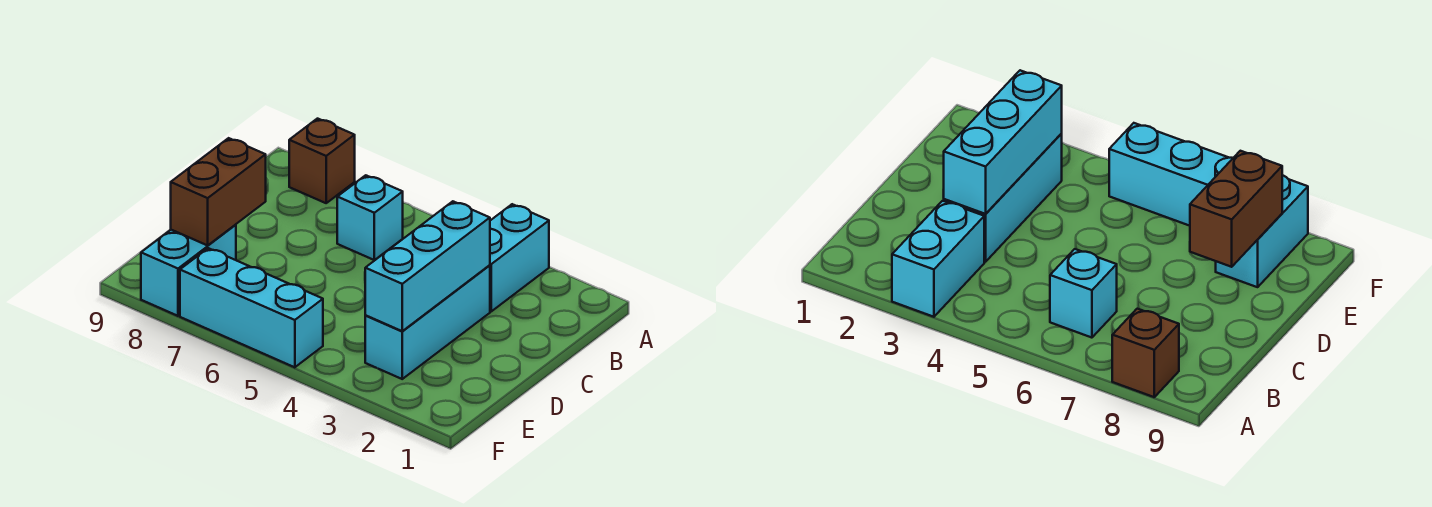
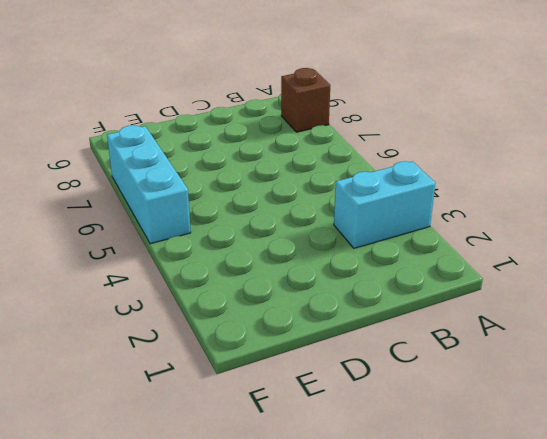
none -> cyan 1x1 brick [337,175,403,260]
none -> cyan 1x3 brick [365,265,490,379]

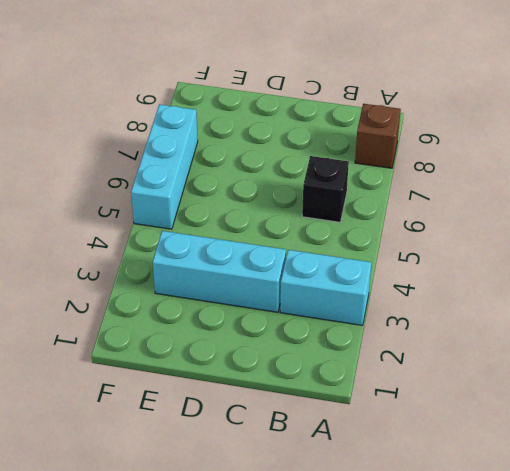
black 1x1 brick [302,156,349,222] -> cyan 1x1 brick [337,175,403,260]
none -> cyan 1x2 brick [141,225,236,316]
none -> cyan 1x3 brick [365,201,490,331]

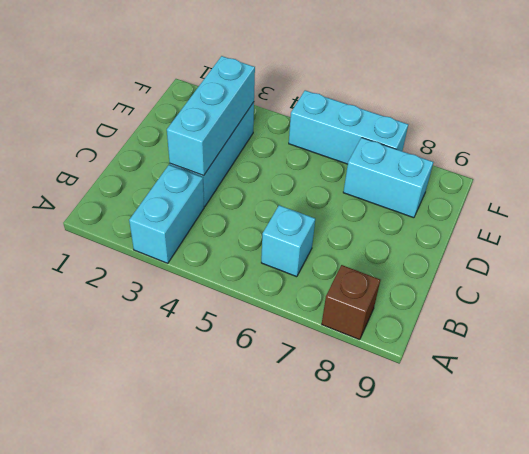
cyan 1x2 brick [343,138,433,218] -> cyan 1x2 brick turned to [141,225,236,316]
none -> brown 1x2 brick [171,138,266,245]

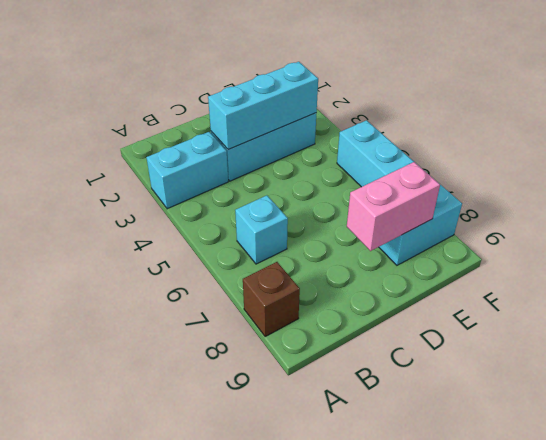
pink 1x2 brick [347,162,440,251] -> brown 1x2 brick [171,138,266,245]

